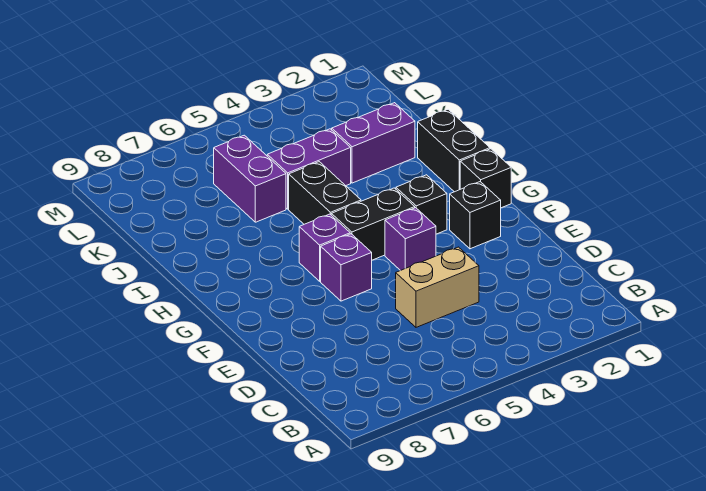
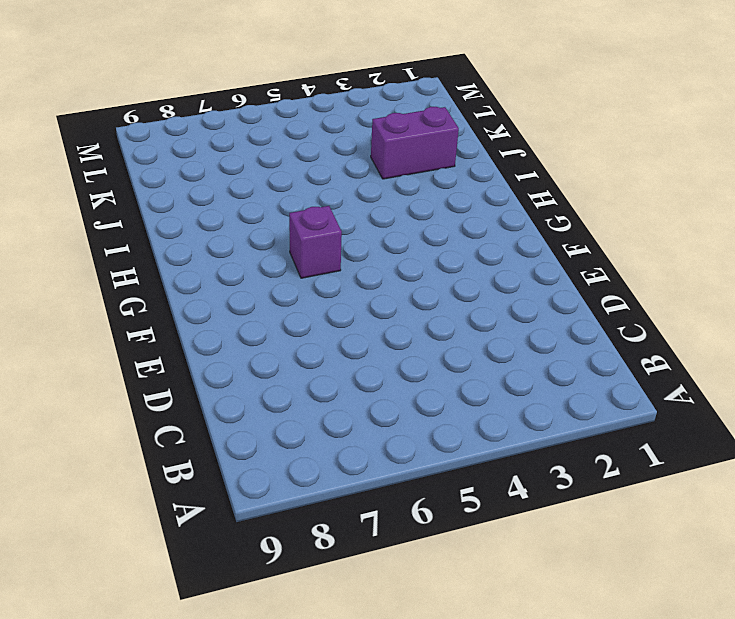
none -> tan 1x2 brick [396,247,479,327]
none -> black 1x1 brick [450,182,501,249]
none -> purple 1x1 brick [385,208,436,271]

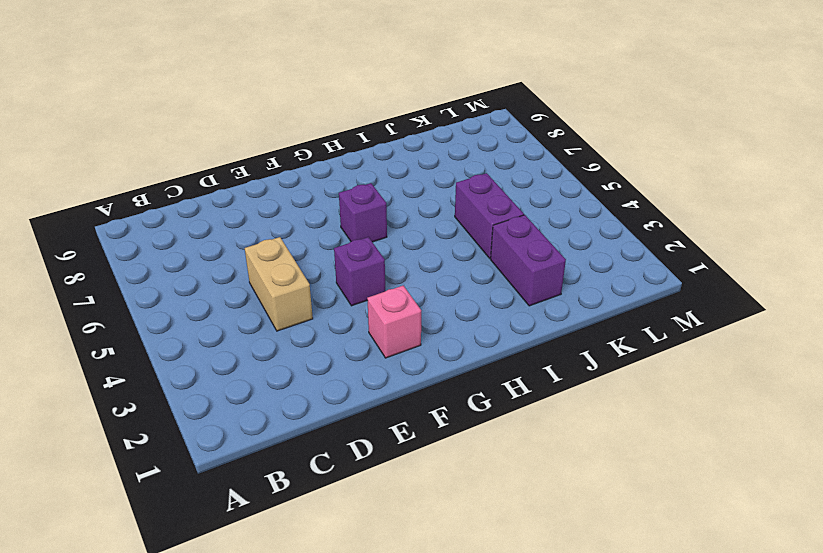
pink 1x1 brick [367,286,421,358] -> black 1x1 brick [450,182,501,249]
none -> purple 1x1 brick [321,234,372,301]
none -> black 1x1 brick [460,149,511,208]
none -> black 1x1 brick [396,175,447,234]

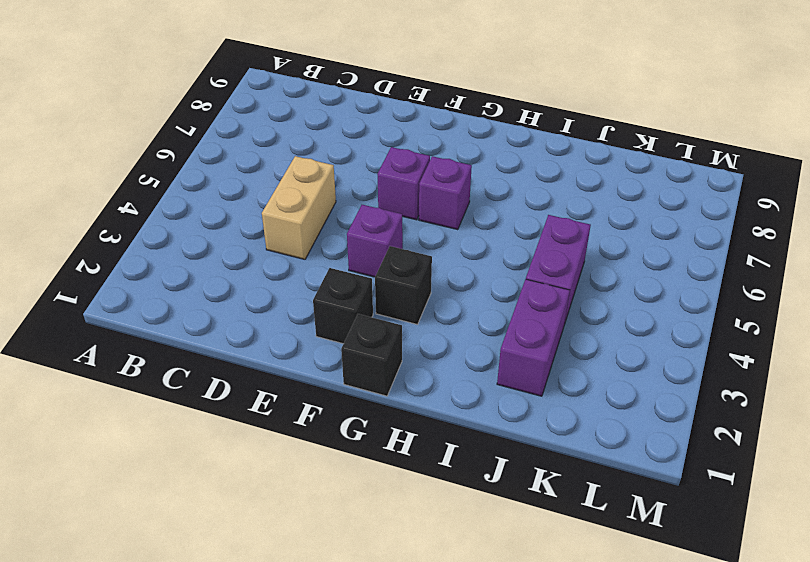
none -> black 1x2 brick [331,188,415,260]
none -> black 1x2 brick [418,109,490,192]
none -> black 1x2 brick [289,162,361,224]

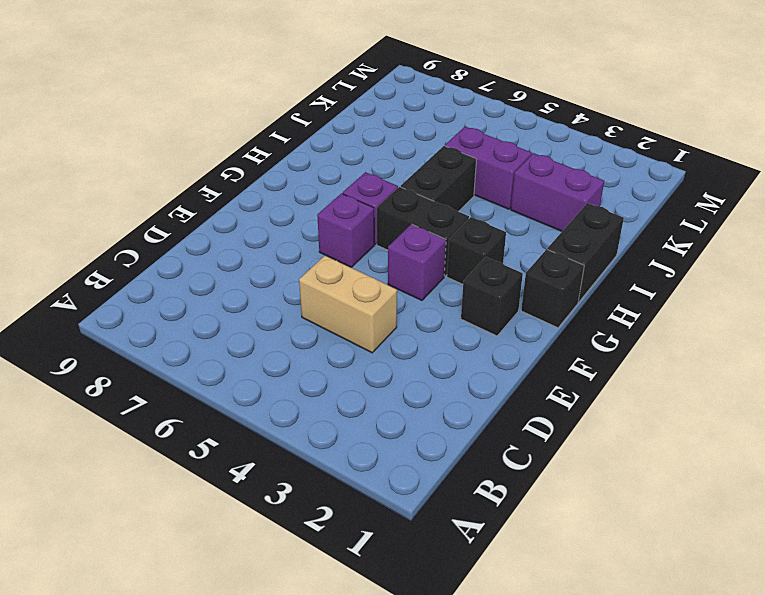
none -> purple 1x2 brick [214,135,286,222]

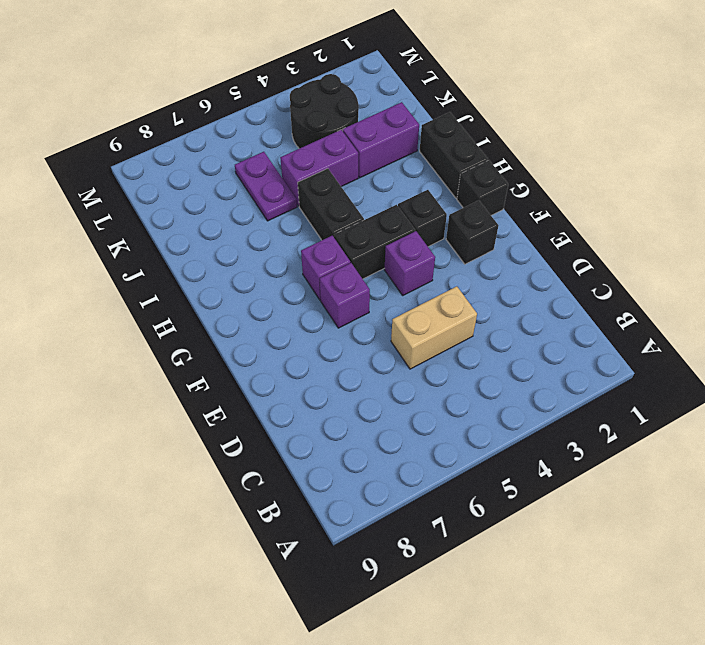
purple 1x2 plate [235,152,297,221] -> purple 1x2 brick [214,135,286,222]
black 2x2 round brick [290,74,359,149] -> none

